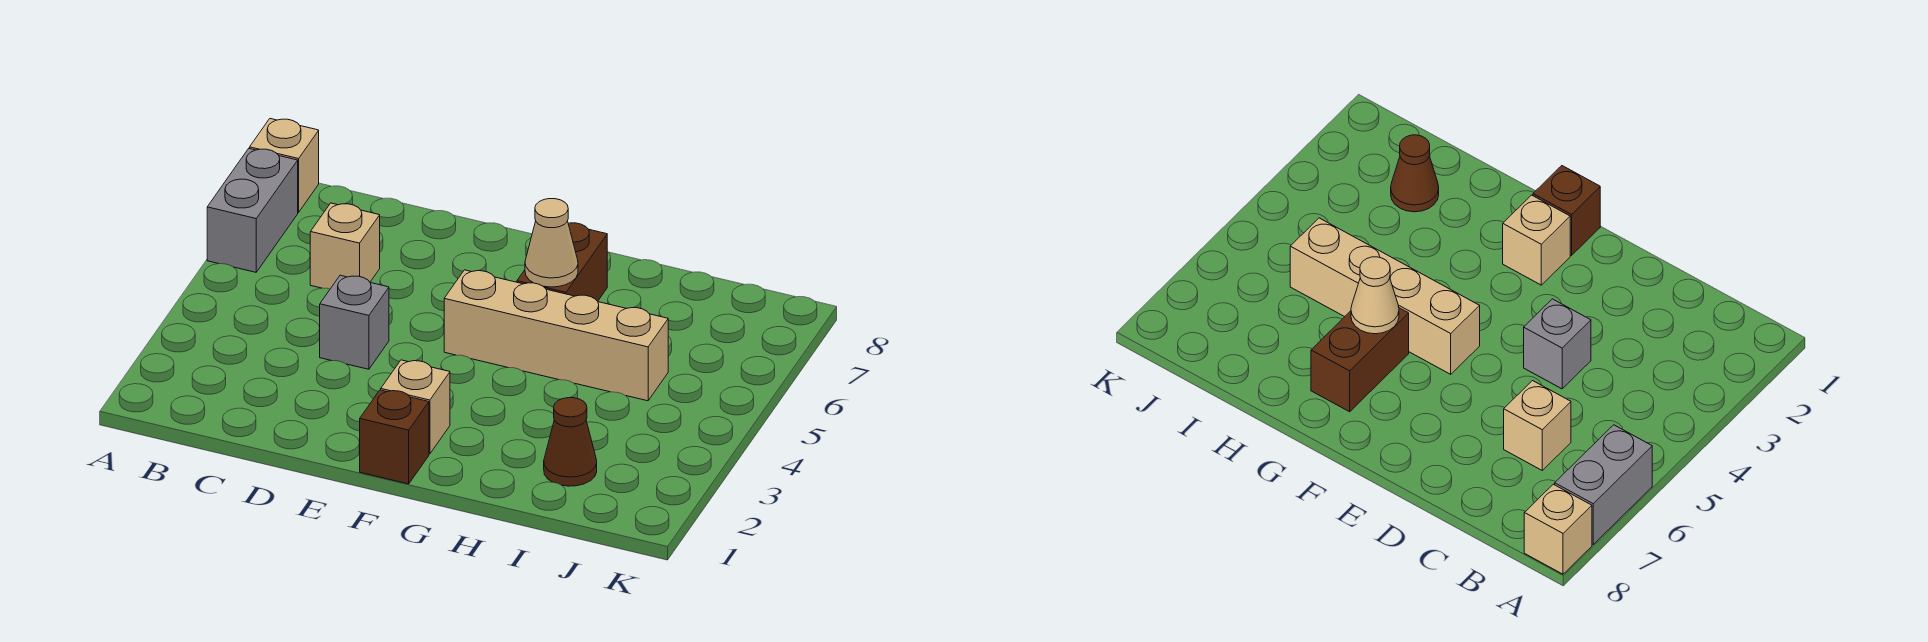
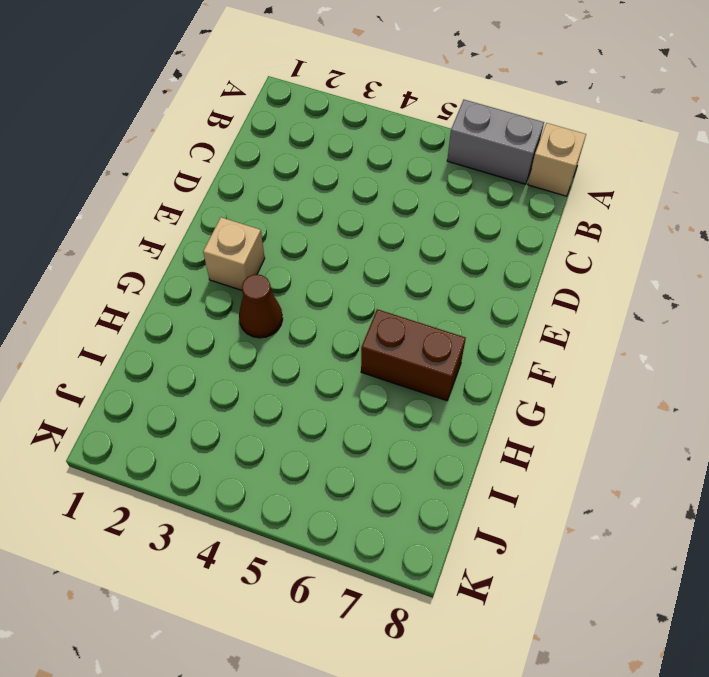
brown 1x1 cone [239,274,283,338] -> brown 1x1 cone moved to [544,398,597,486]
none -> tan 1x1 brick [310,203,380,289]
none -> grey 1x1 brick [320,275,389,369]

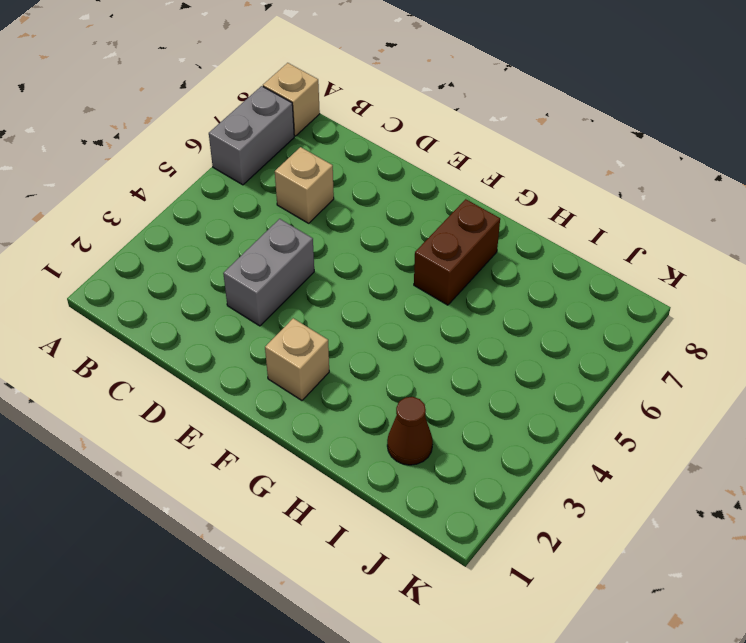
grey 1x2 brick [223,219,314,326] -> grey 1x1 brick [320,275,389,369]
none -> brown 1x1 brick [360,390,429,484]
none -> tan 1x4 brick [444,270,668,401]

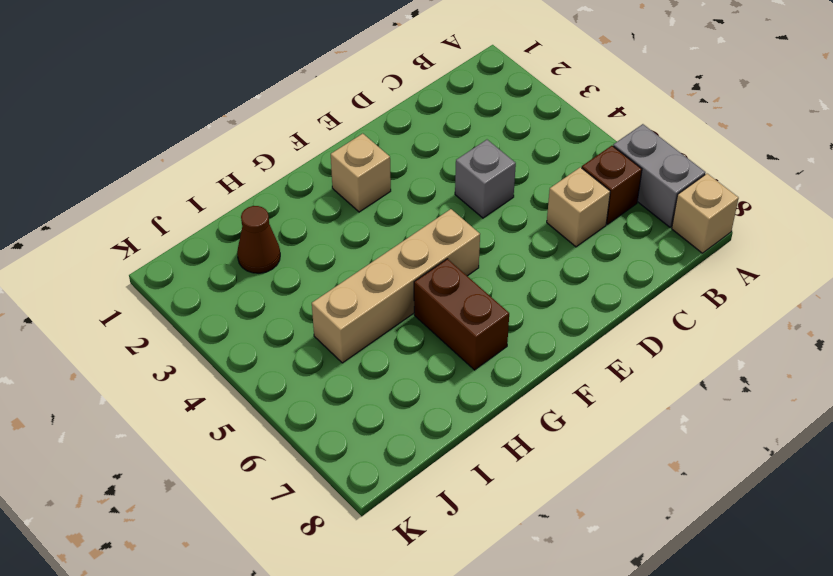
brown 1x1 brick [582,146,642,224] -> brown 1x1 brick moved to [360,390,429,484]
none -> tan 1x1 cone [525,199,578,287]

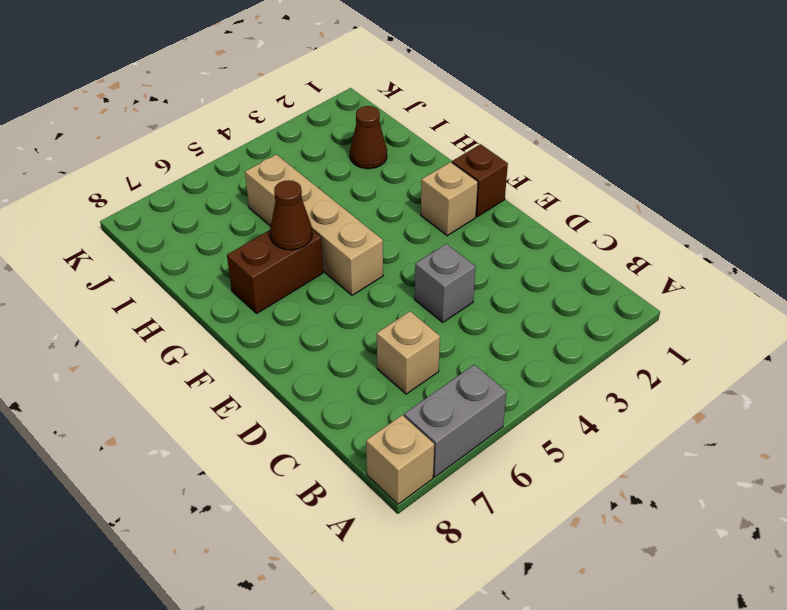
brown 1x1 cone [270,180,312,250] -> tan 1x1 cone [525,199,578,287]

